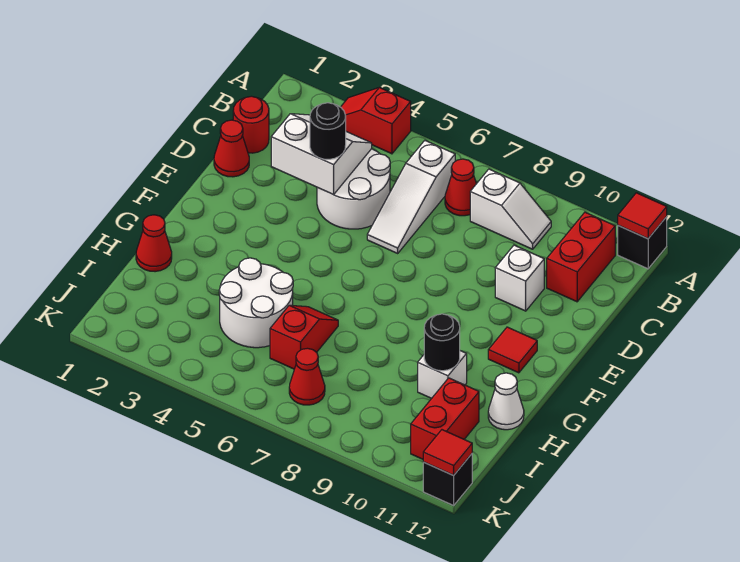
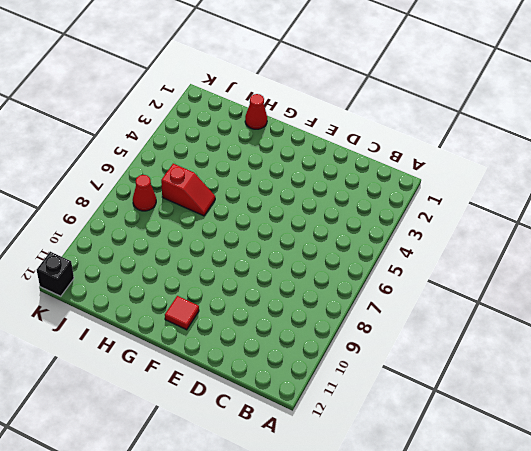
none -> red 1x2 slope [341,87,411,154]
none -> black 1x1 brick [618,217,667,269]
none -> white 1x3 slope [367,141,455,253]

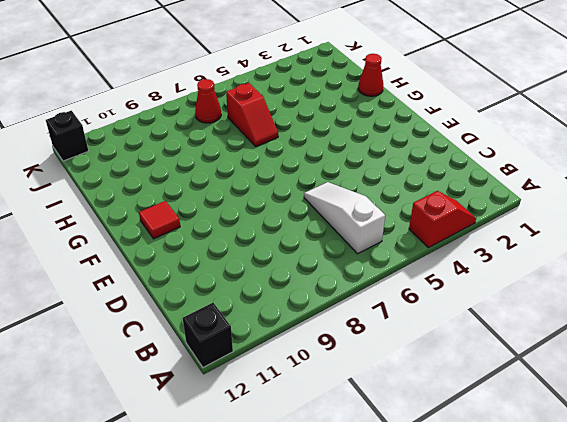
none -> red 1x1 cone [445,159,476,216]
none -> white 1x2 slope [470,169,551,249]
none -> red 1x2 brick [547,212,615,302]

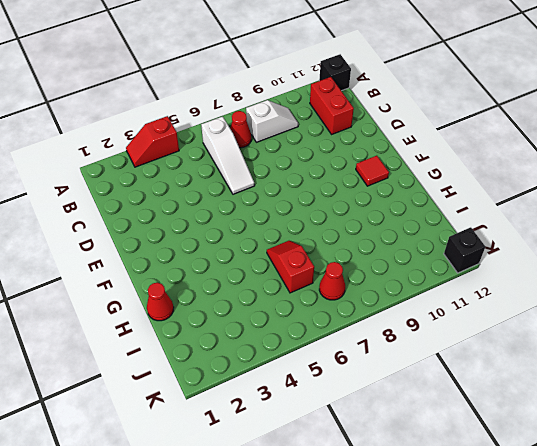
none -> red 1x1 round brick [233,96,269,153]
none -> white 2x2 round brick [317,149,390,229]
none -> red 1x1 cone [214,120,249,177]

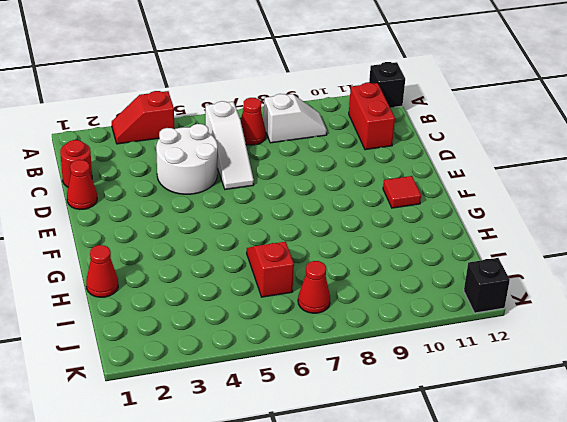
none -> white 1x1 brick [495,245,544,311]
none -> white 2x2 round brick [219,258,293,348]
none -> white 1x1 brick [418,351,467,398]

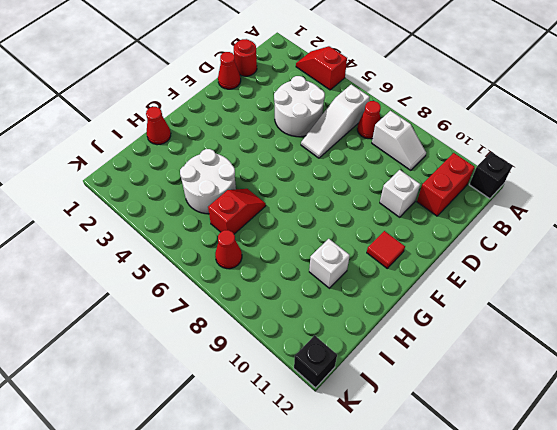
none -> white 1x1 cone [488,373,524,430]
none -> red 1x2 brick [411,378,479,459]
none -> red 1x1 tile [618,193,667,239]

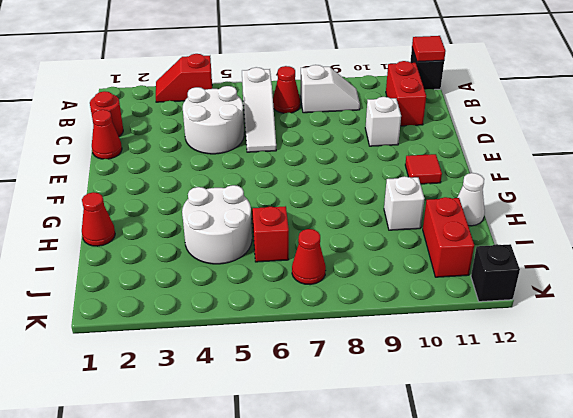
none -> white 2x2 slope [271,114,372,195]
none -> black 1x1 round brick [424,314,460,371]
none -> red 1x1 tile [423,430,472,475]

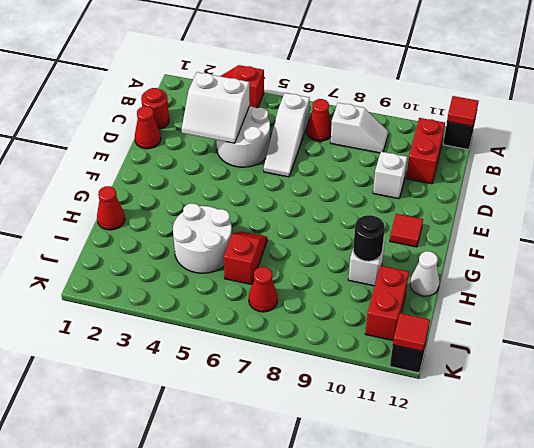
white 2x2 slope [182,72,250,143] -> white 2x2 slope turned to [271,114,372,195]
none -> black 1x1 round brick [310,103,346,159]

